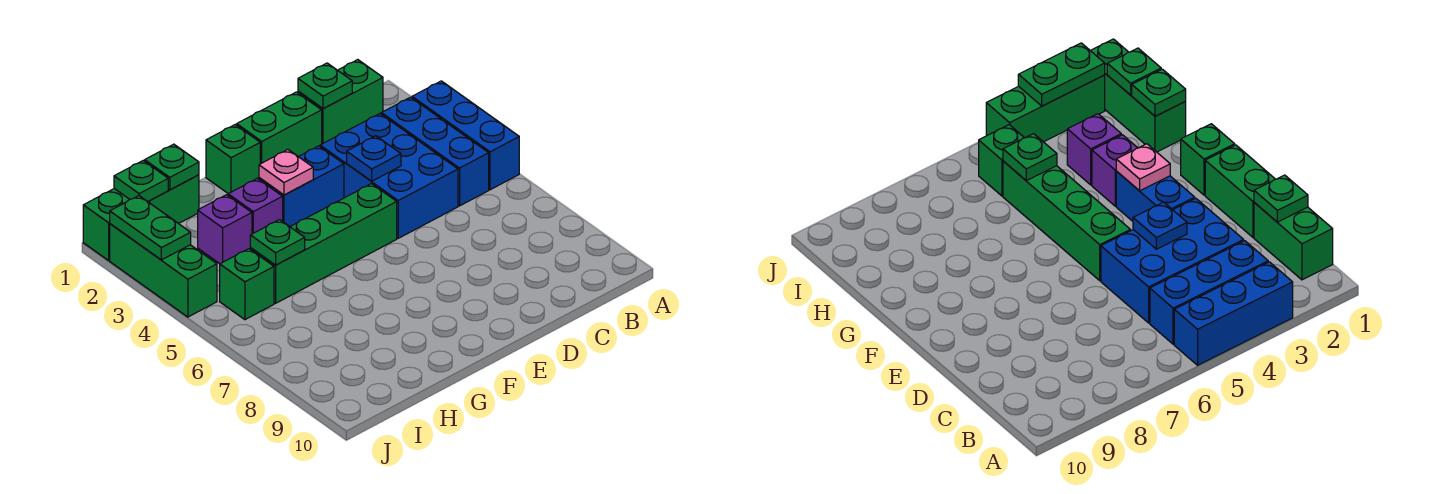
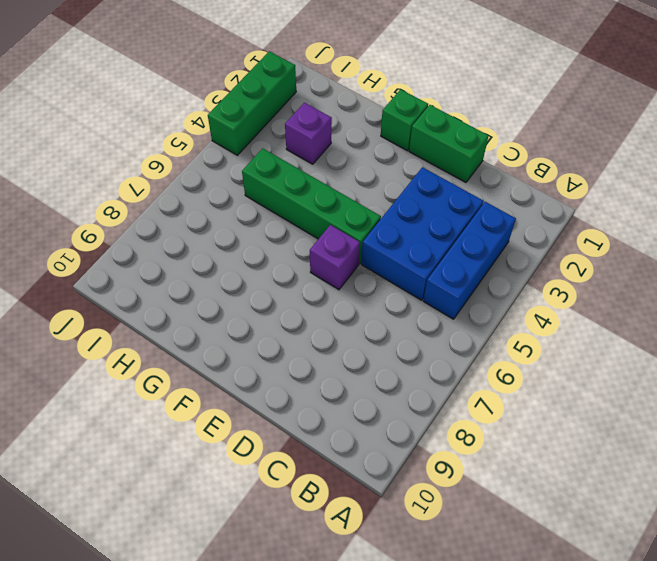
purple 1x1 brick [310,225,360,290] -> purple 1x1 brick moved to [228,178,283,234]
none -> blue 1x3 brick [412,81,519,190]
none -> green 1x2 brick [298,60,383,144]
none -> blue 1x2 brick [259,146,344,227]

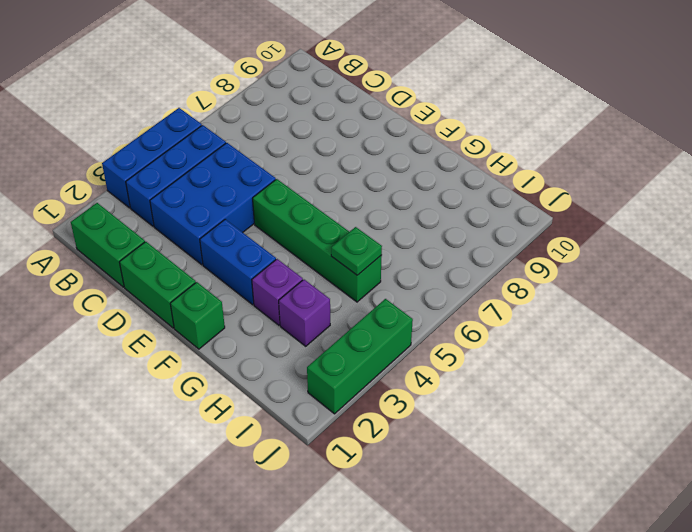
none -> green 1x3 brick [83,175,199,260]
none -> green 1x1 brick [220,249,274,320]
none -> green 1x1 plate [298,63,352,108]

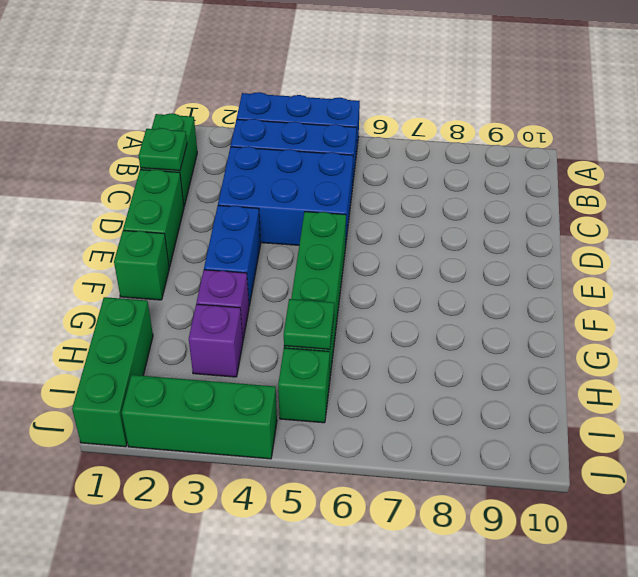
none -> blue 1x1 plate [347,136,401,181]
none -> pink 1x1 plate [259,150,313,195]
none -> green 1x1 plate [145,144,199,190]

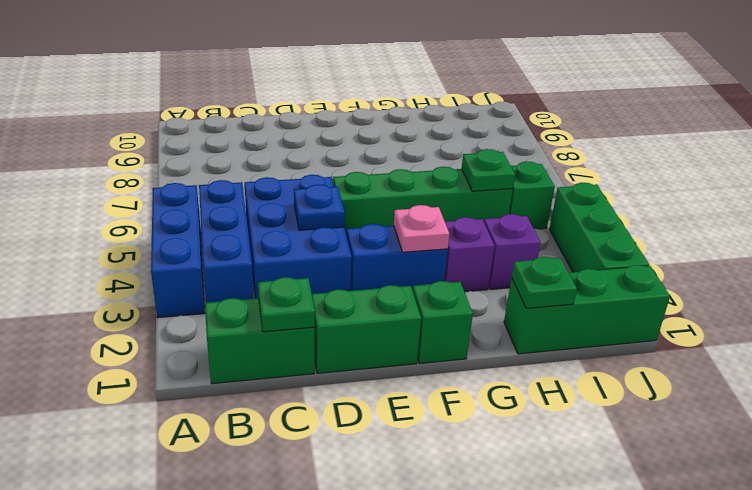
none -> green 1x1 plate [114,161,168,202]
none -> green 1x2 plate [110,196,191,260]

